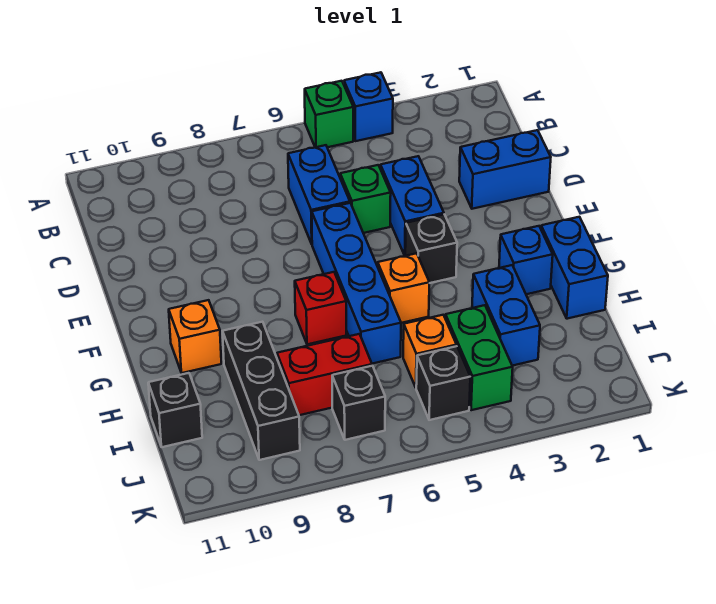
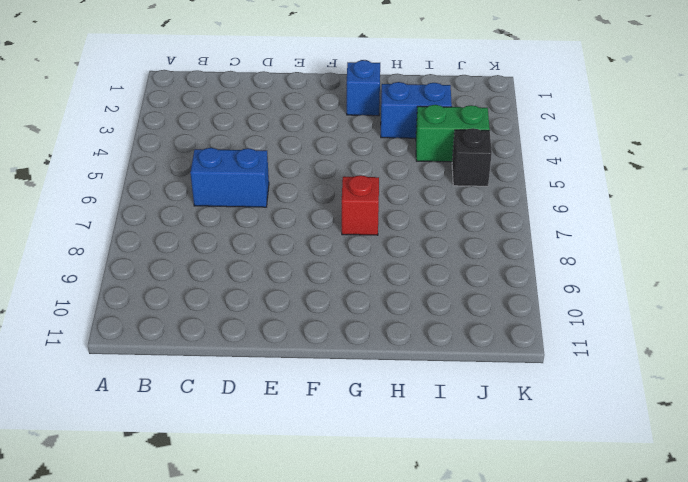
none -> blue 1x1 brick [344,72,393,141]
none -> green 1x1 brick [305,81,353,147]
none -> blue 1x2 brick [459,130,551,209]

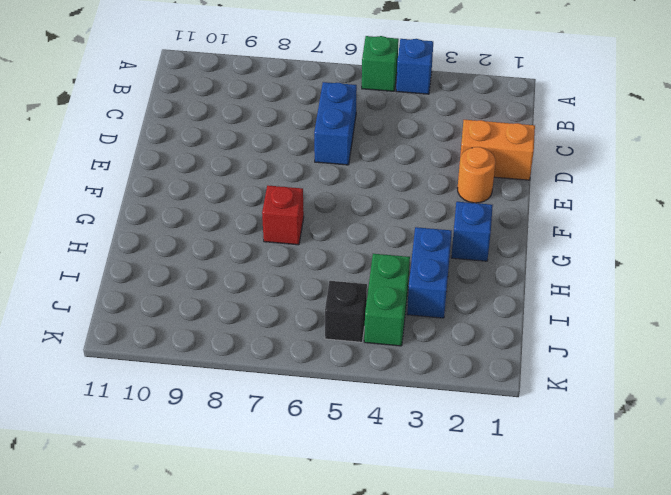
orange 1x2 brick [460,120,535,180] -> blue 1x2 brick [459,130,551,209]
orange 1x1 round brick [457,147,496,203] -> none
none -> blue 1x2 brick [380,156,444,255]
none -> green 1x1 brick [340,165,391,233]
none -> blue 1x4 brick [312,203,401,364]

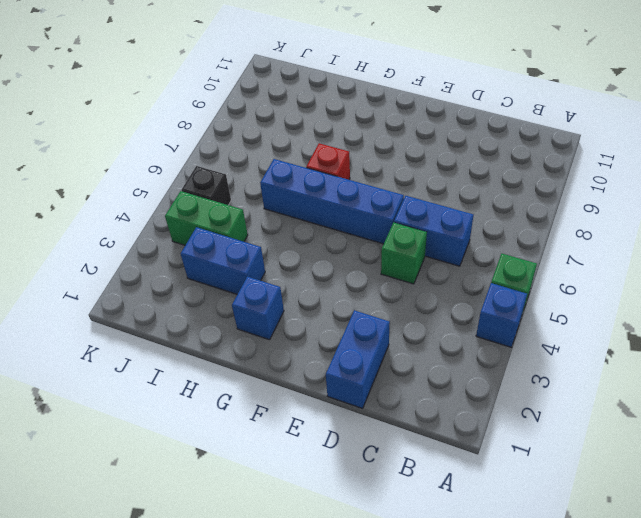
none -> blue 1x2 brick [380,156,444,255]
none -> black 1x1 brick [405,214,457,283]
none -> blue 1x2 brick [541,217,608,319]

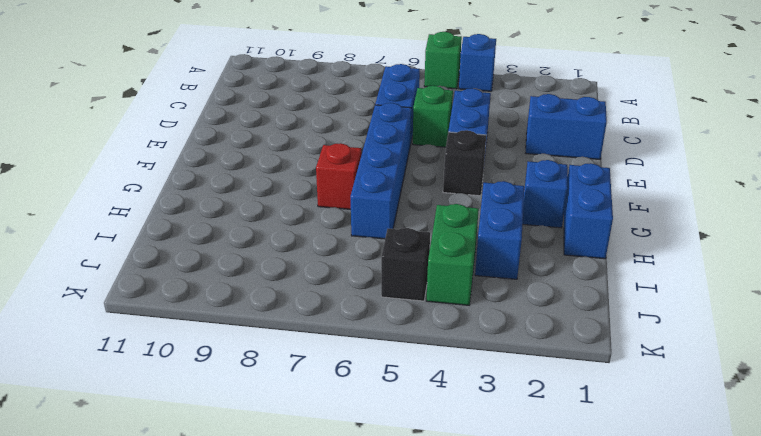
none -> orange 1x1 brick [378,253,429,323]
none -> orange 1x1 brick [169,300,221,373]
none -> black 1x3 brick [223,322,300,460]

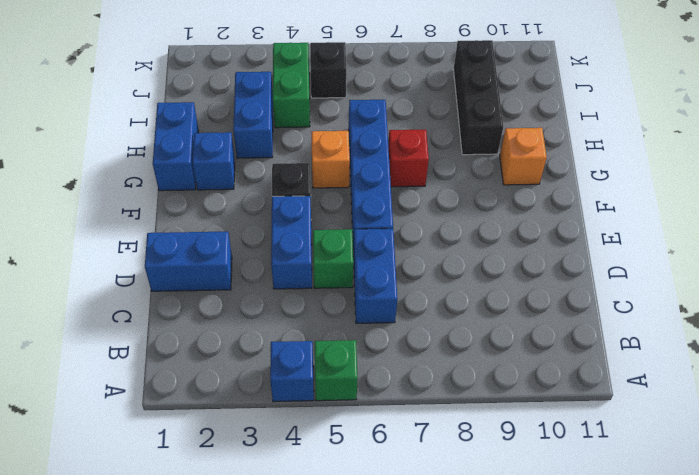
none -> orange 1x1 brick [403,315,457,387]
none -> red 1x2 brick [277,334,372,415]
none -> black 1x1 brick [148,373,202,447]

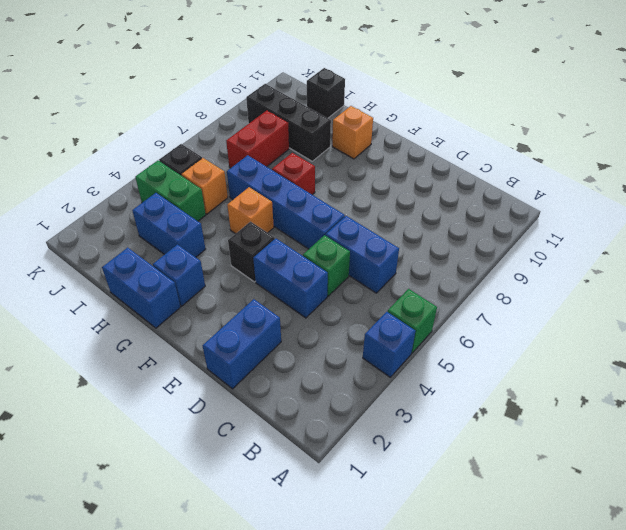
none -> black 1x1 brick [332,366,385,440]

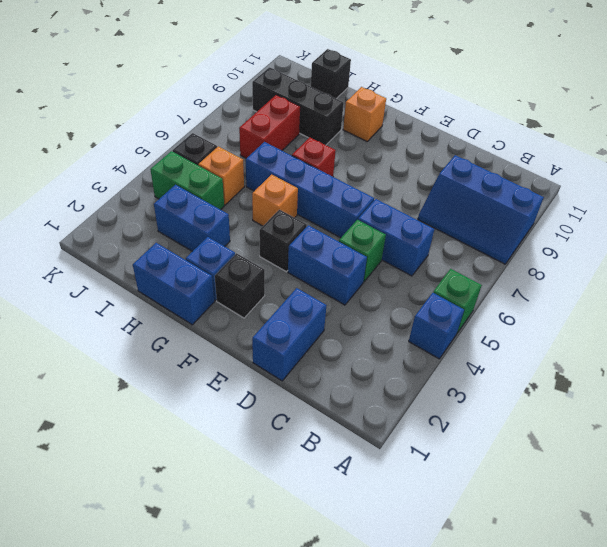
blue 2x3 slope [418,155,544,264] -> none
black 1x1 brick [215,253,265,318] -> black 1x1 brick moved to [332,366,385,440]

